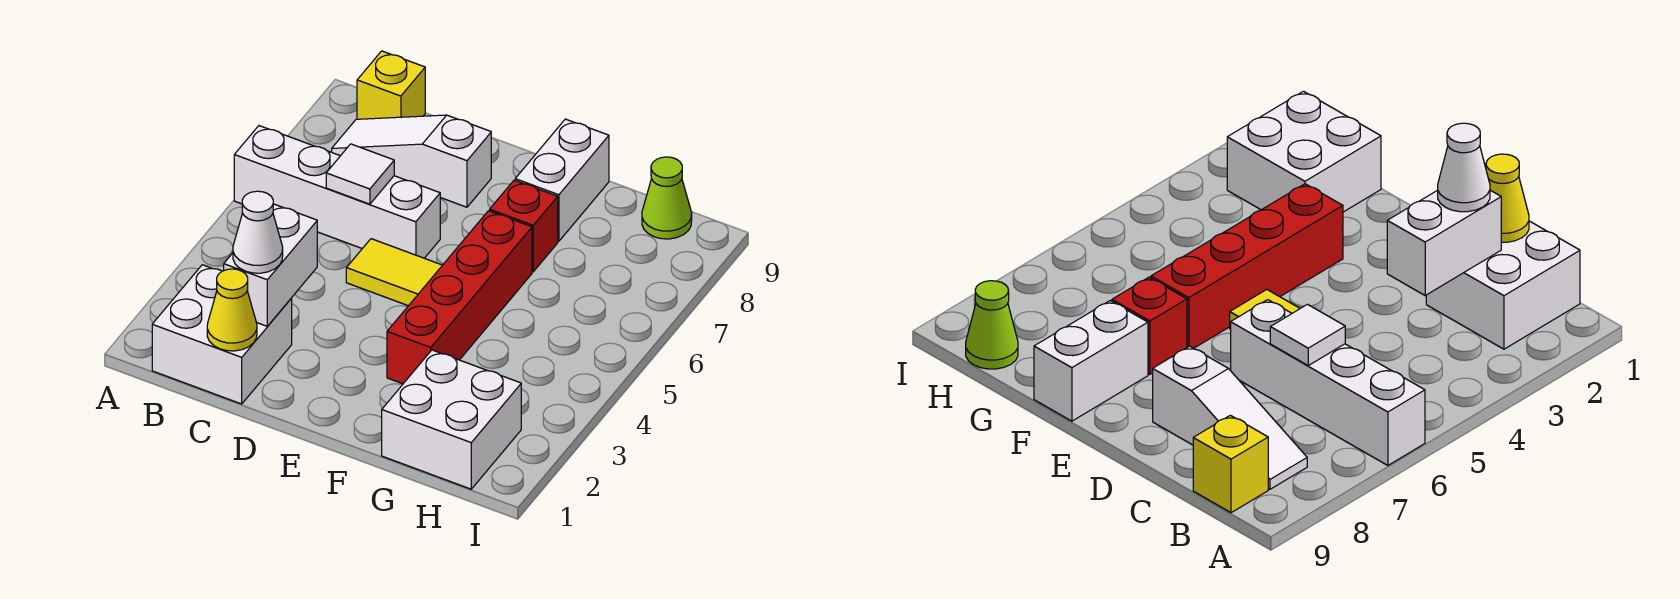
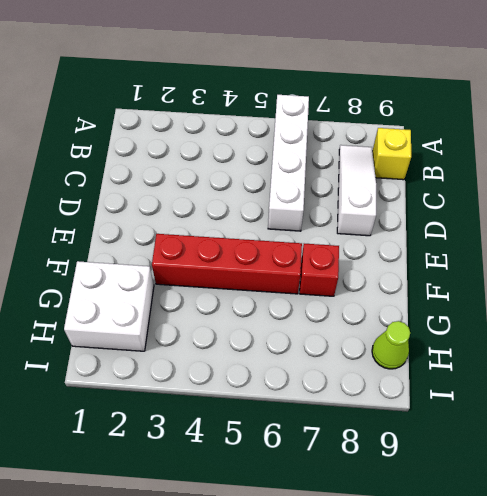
none -> white 2x2 brick [152,265,292,404]
none -> yellow 1x2 tile [346,239,442,306]
none -> white 1x2 brick [515,119,609,241]

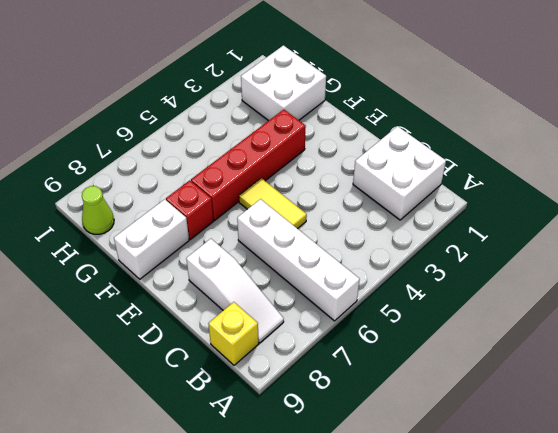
none -> yellow 1x1 cone [207,269,257,351]
none -> white 1x2 brick [224,204,317,326]
none -> white 1x1 tile [326,144,394,204]

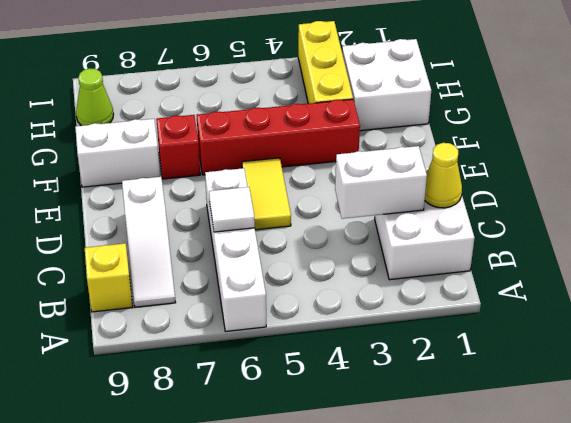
yellow 1x3 brick [298,21,353,104] -> none
none -> white 1x1 cone [233,191,283,273]

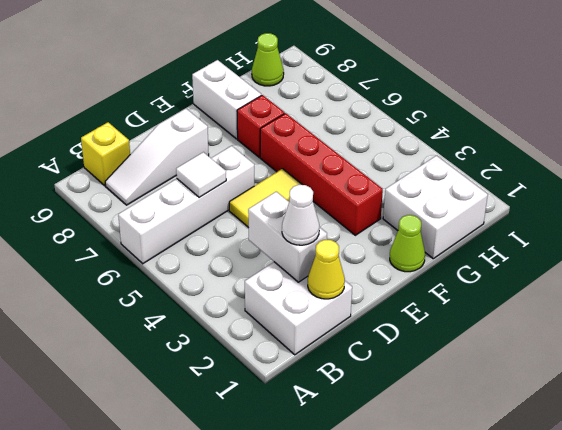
lime 1x1 cone [390,215,425,272] -> none

